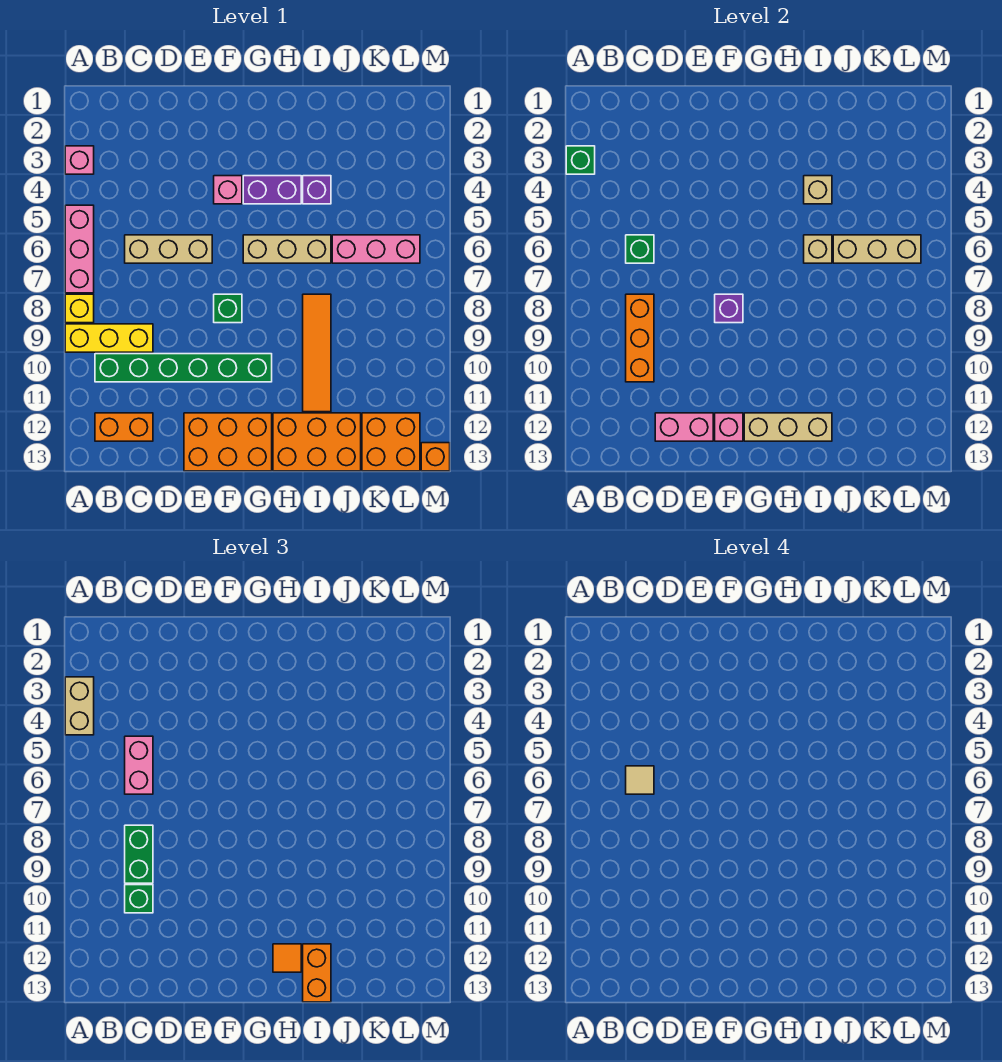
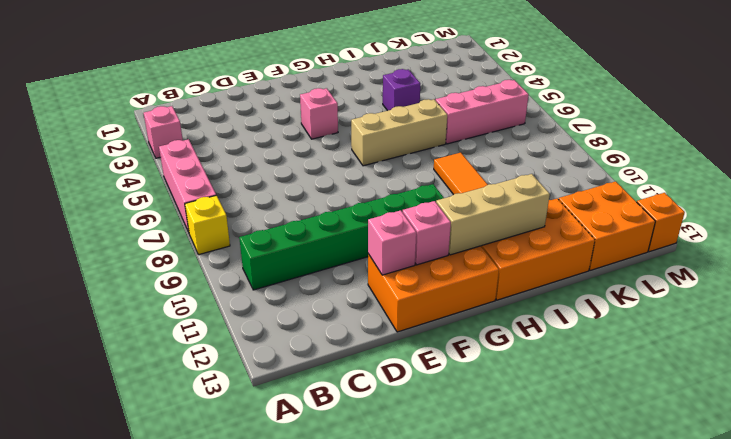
pink 1x1 brick [368,210,416,275] -> pink 1x2 brick [655,413,713,441]
none -> yellow 1x3 brick [65,324,153,352]
none -> orange 1x2 brick [95,413,153,441]
none -> tan 1x3 brick [125,235,212,263]
none -> green 1x1 brick [214,294,242,323]

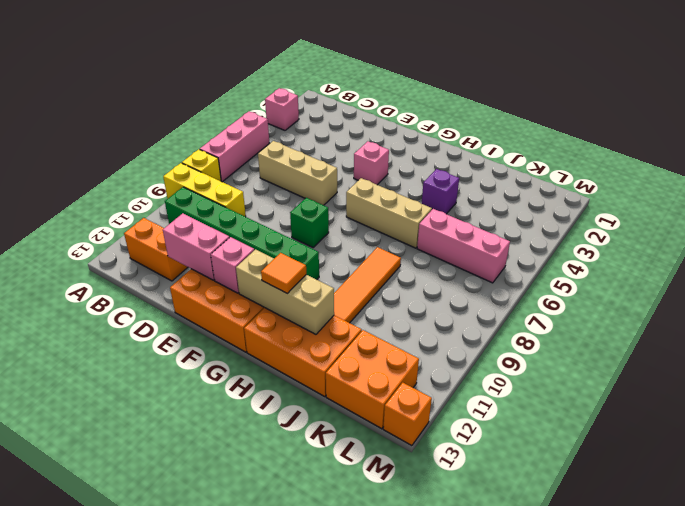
none -> purple 1x2 brick [243,176,301,204]
none -> green 1x1 brick [566,146,595,174]
none -> green 1x1 brick [626,235,654,263]
none -> orange 1x3 brick [626,294,654,382]

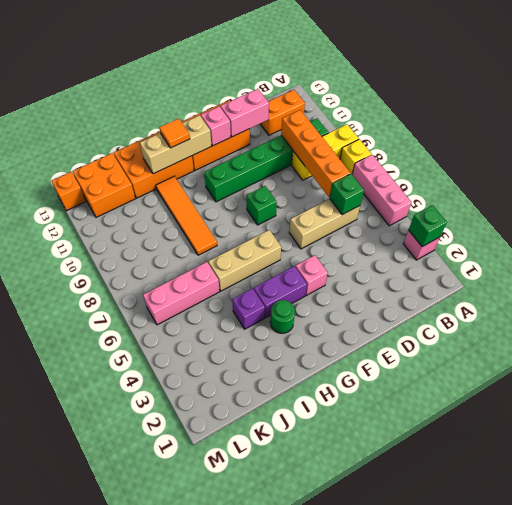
orange 1x4 brick [281,110,350,197] -> orange 1x3 brick [626,294,654,382]
green 1x1 round brick [270,300,295,333] -> none
none -> purple 1x1 brick [715,294,743,323]
none -> tan 1x1 brick [804,176,832,204]
none -> tan 1x1 brick [804,235,832,263]
none -> tan 1x3 brick [833,235,921,263]

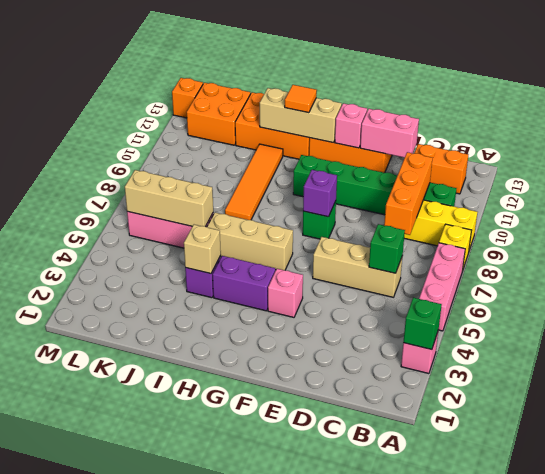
none -> tan 1x1 brick [804,235,832,263]
none -> tan 1x2 brick [65,677,94,735]
none -> pink 1x2 brick [125,736,153,794]
none -> green 1x2 brick [125,825,153,883]

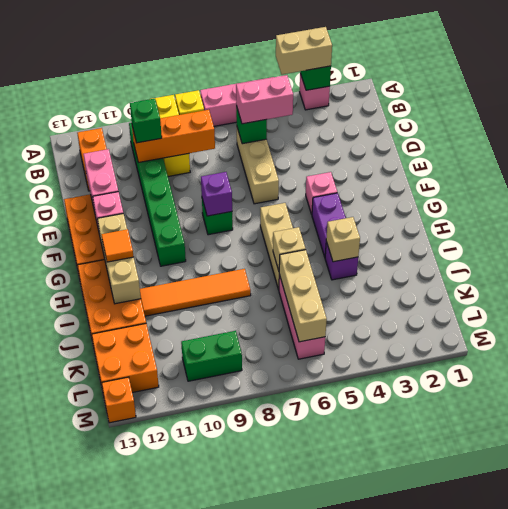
green 1x2 brick [181,331,242,381] -> green 1x2 brick moved to [125,825,153,883]
none -> orange 1x2 brick [303,944,331,1002]
none -> tan 1x1 tile [626,766,654,794]

